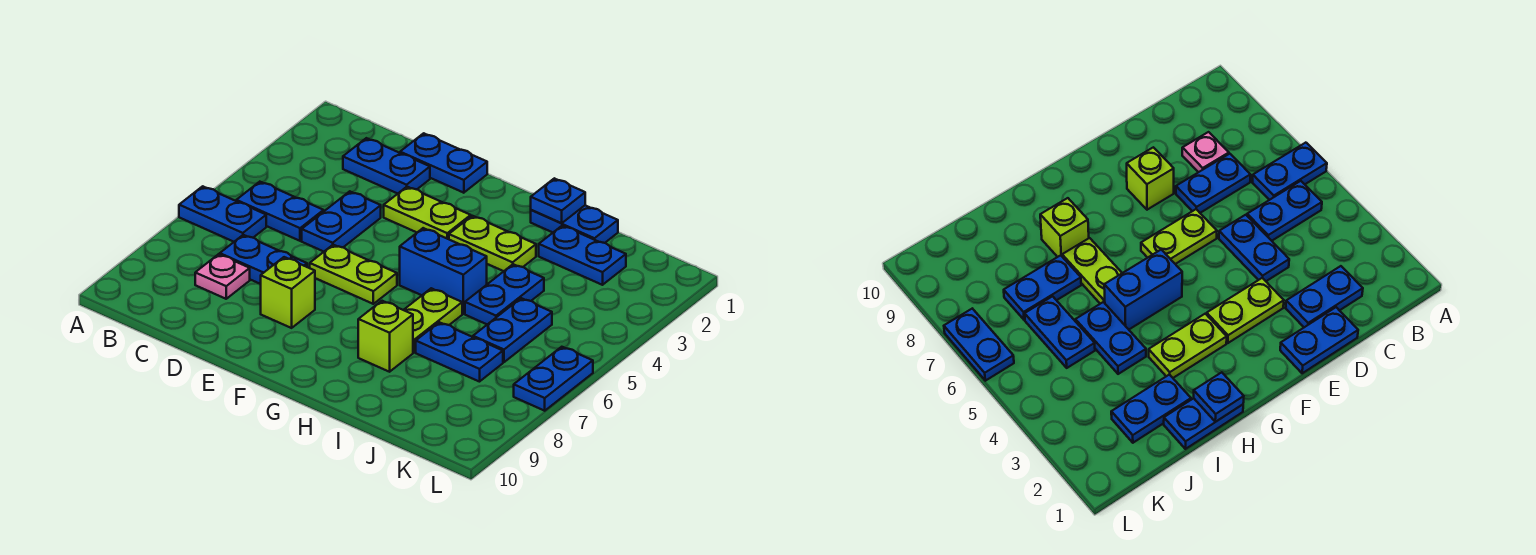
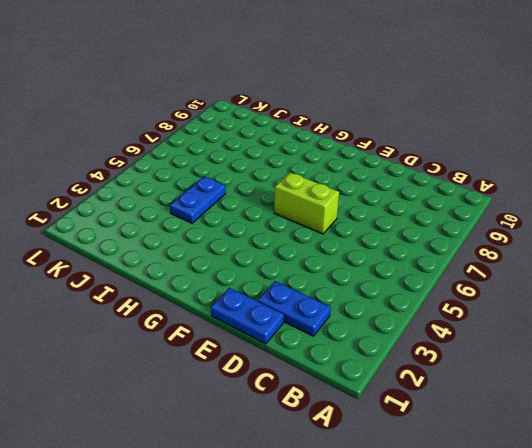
lime 1x2 brick [274,172,339,234] -> lime 1x2 plate [310,245,397,304]
none -> blue 1x2 plate [179,186,266,242]
none -> blue 1x2 plate [236,182,324,241]
none -> blue 1x2 plate [220,235,307,284]

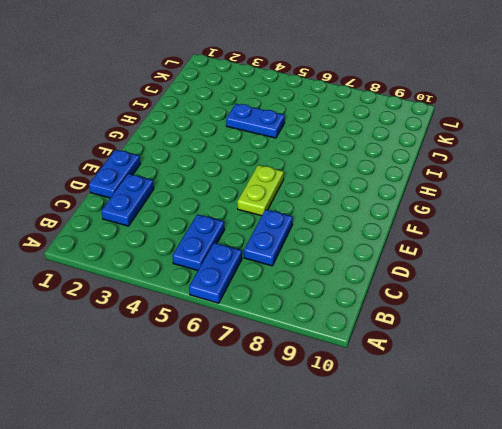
none -> pink 1x1 plate [195,254,250,299]
none -> blue 1x2 plate [302,191,381,252]
none -> lime 1x2 plate [384,187,471,239]

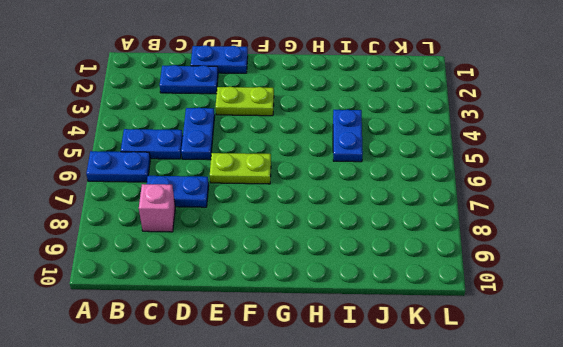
pink 1x1 brick [139,184,175,232] -> pink 1x1 plate [195,254,250,299]
none -> lime 1x1 brick [261,257,315,328]
none -> lime 1x2 plate [449,216,536,271]
none -> blue 1x2 brick [400,228,487,314]

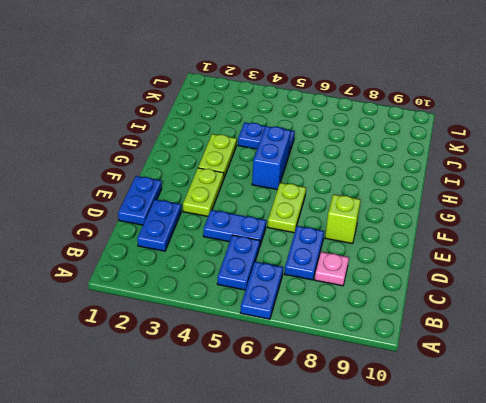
none -> blue 1x2 plate [531,205,618,243]
none -> lime 1x2 plate [404,288,462,352]
none -> lime 1x1 brick [358,301,413,372]

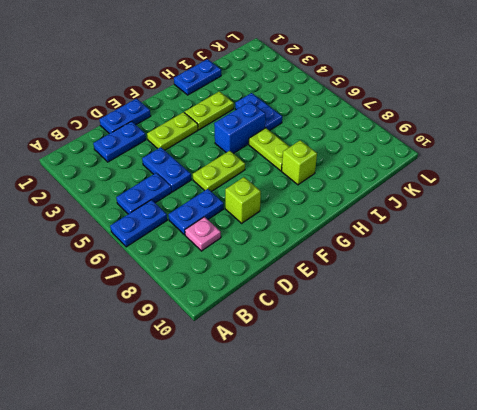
none -> blue 1x2 plate [539,226,626,285]
none -> blue 1x2 plate [416,322,503,382]
none -> blue 1x2 plate [473,298,552,362]

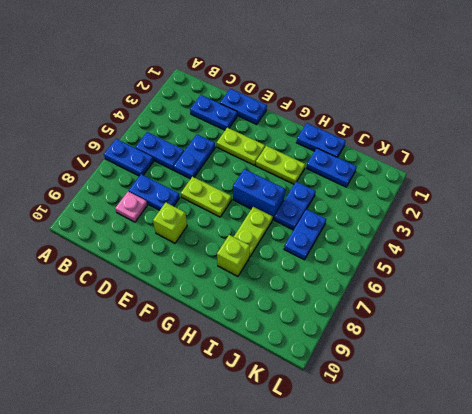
none -> blue 1x2 plate [416,322,503,382]
none -> blue 1x2 plate [514,347,593,411]
none -> blue 1x1 plate [531,178,585,223]

